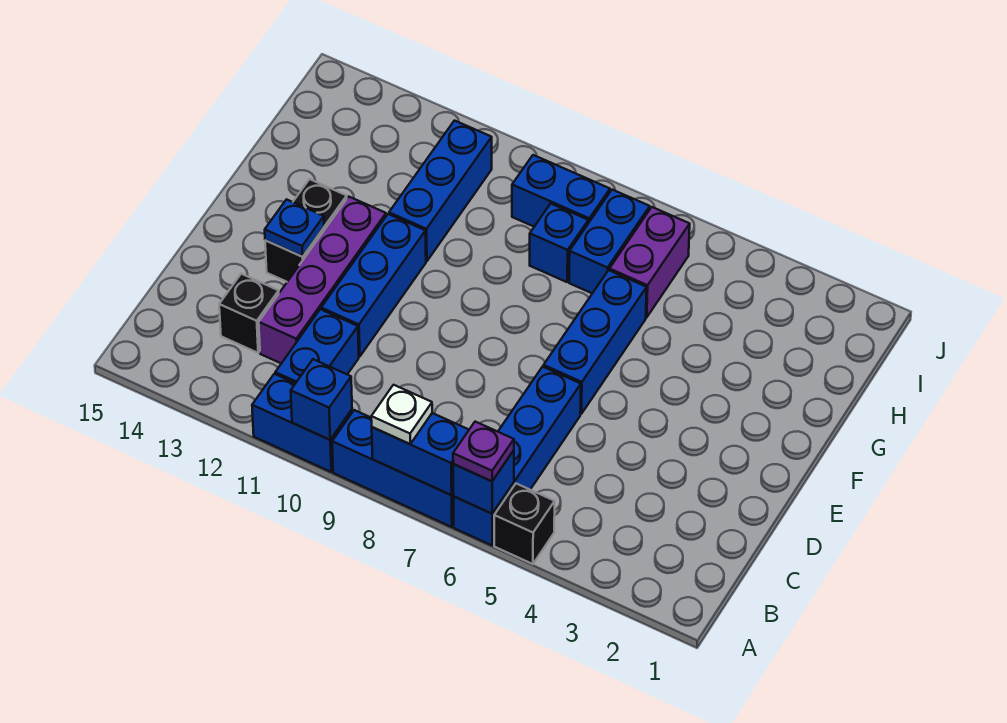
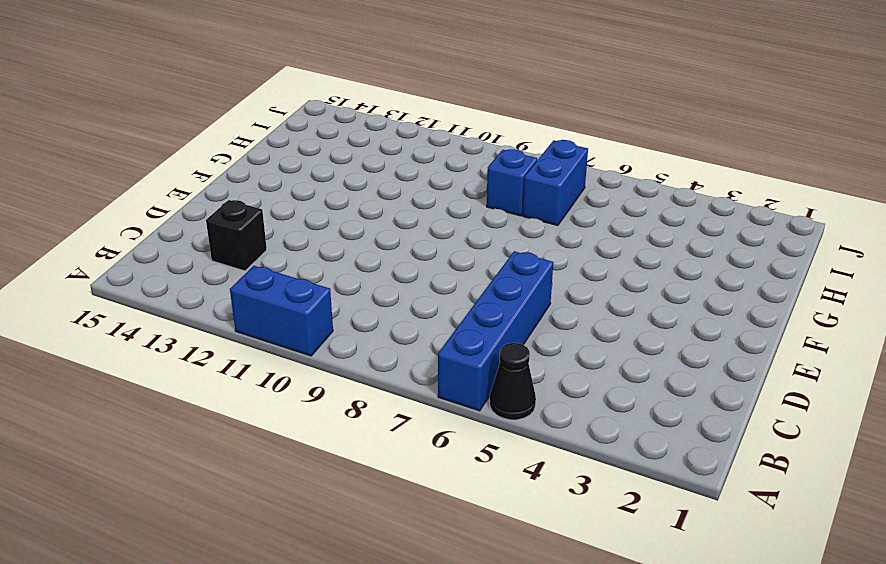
black 1x1 cone [489,343,536,420] -> black 1x1 brick [494,484,555,564]
none -> blue 1x3 brick [332,410,454,527]
none -> blue 1x2 brick [275,309,359,383]
none -> purple 1x4 brick [259,197,386,363]

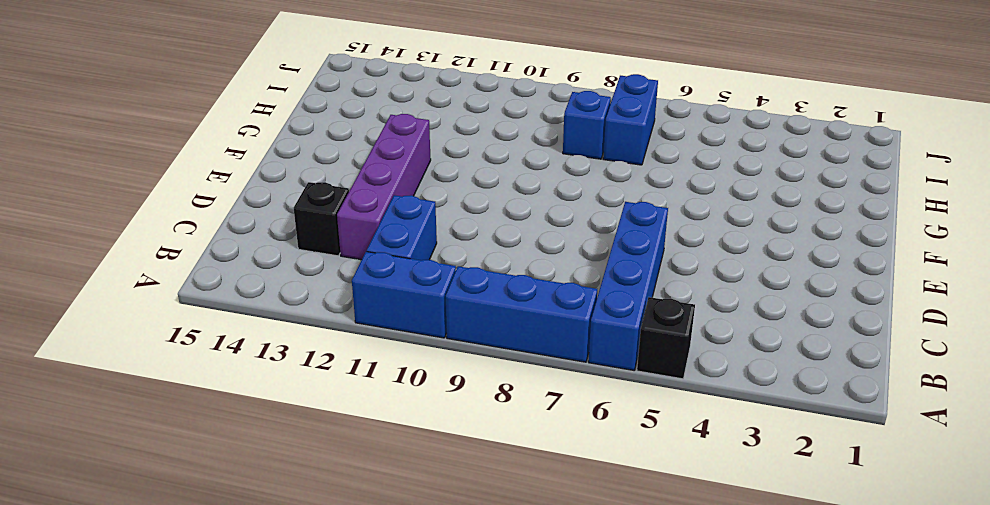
none -> blue 1x3 brick [321,214,426,357]
none -> blue 1x3 brick [544,270,647,414]
none -> black 1x2 brick [265,179,347,282]

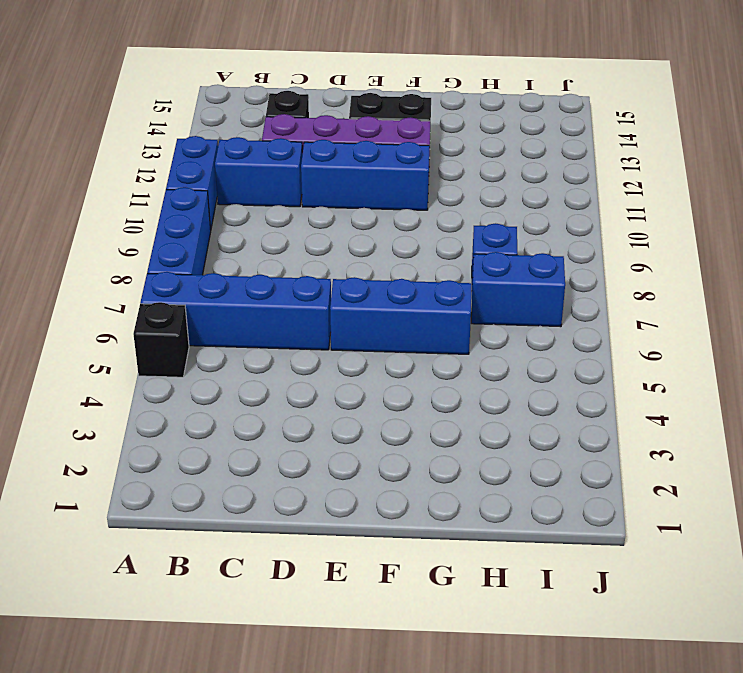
none -> blue 1x3 brick [389,121,492,261]
none -> purple 1x2 brick [609,207,690,317]
none -> blue 1x2 brick [512,155,610,227]

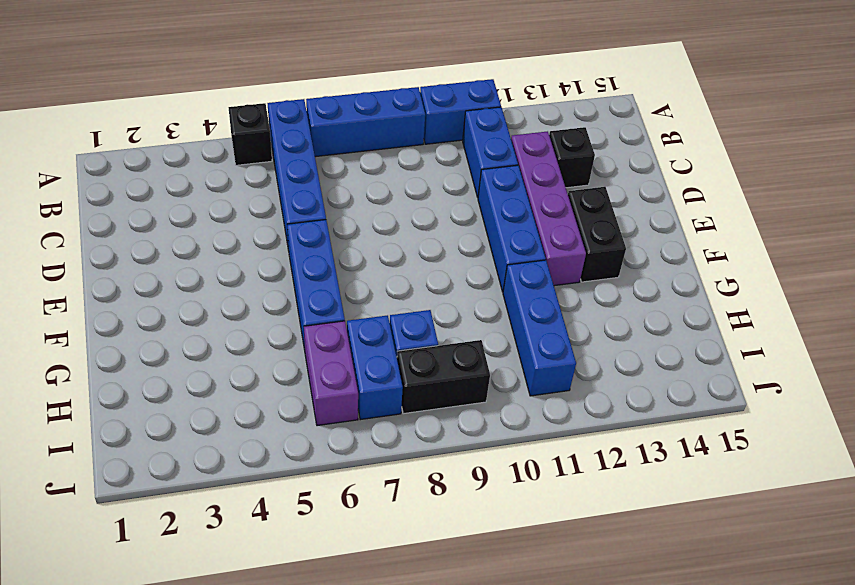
black 1x2 brick [397,340,490,414] -> blue 1x2 brick [512,155,610,227]
none -> blue 1x1 brick [453,450,514,514]
none -> blue 1x2 brick [372,413,469,495]
none -> blue 1x1 brick [291,359,352,440]

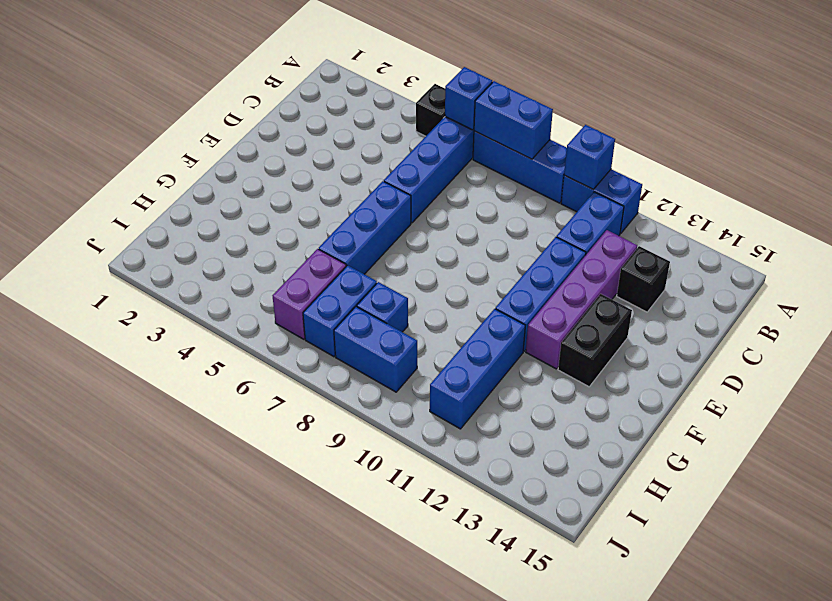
none -> blue 1x1 plate [265,199,324,257]
none -> purple 1x1 plate [453,422,514,481]
none -> white 1x1 plate [371,385,432,444]

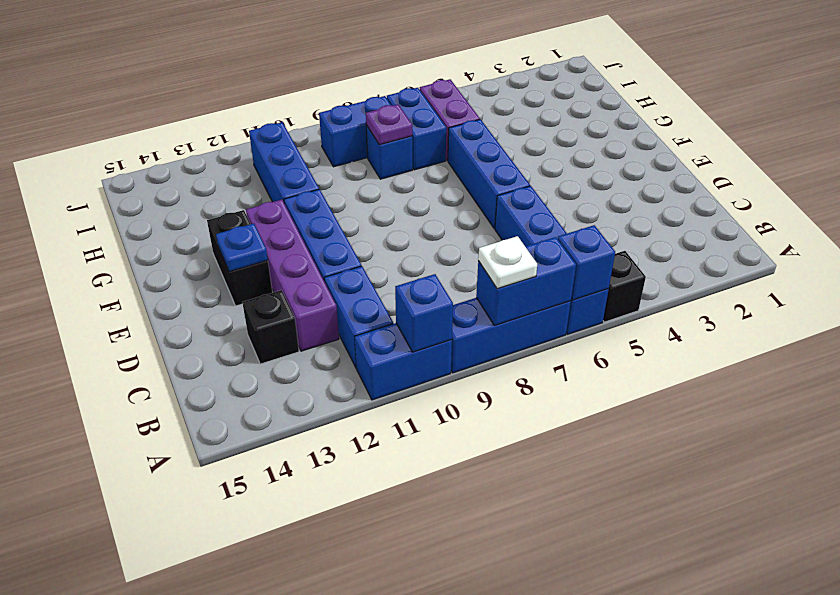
purple 1x1 plate [366,104,412,145] -> purple 1x1 plate moved to [453,422,514,481]

